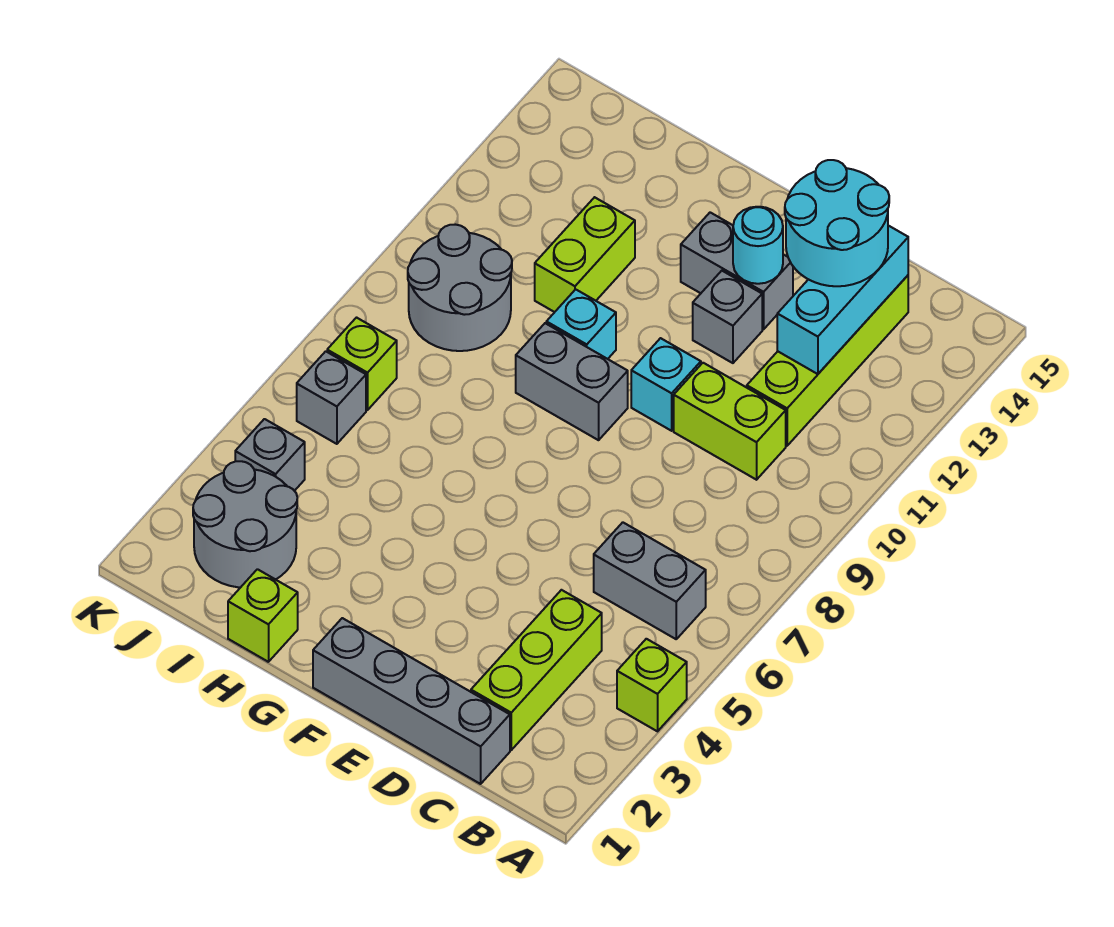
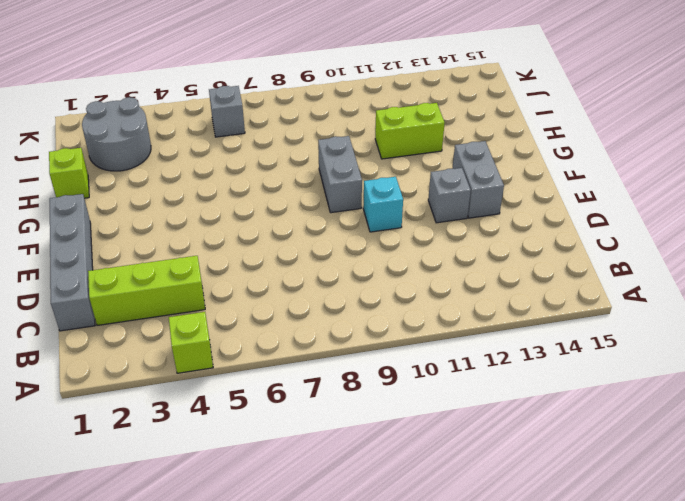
none -> grey 1x2 brick [594,522,706,639]
none -> lime 1x2 brick [674,363,786,480]
none -> lime 1x4 brick [747,276,908,446]

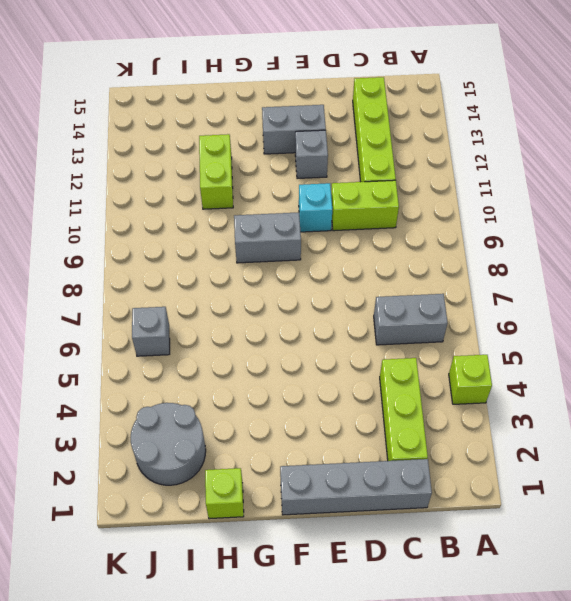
none -> cyan 1x1 brick [546,289,616,359]
none -> grey 2x2 round brick [408,225,512,351]
none -> grey 1x1 brick [235,419,305,491]

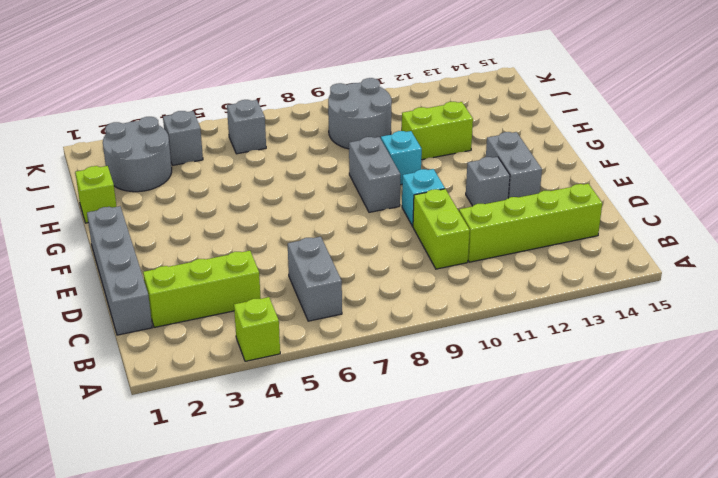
none -> lime 1x1 brick [327,318,397,410]
none -> cyan 1x3 brick [777,226,908,374]
none -> cyan 1x1 round brick [733,207,783,284]

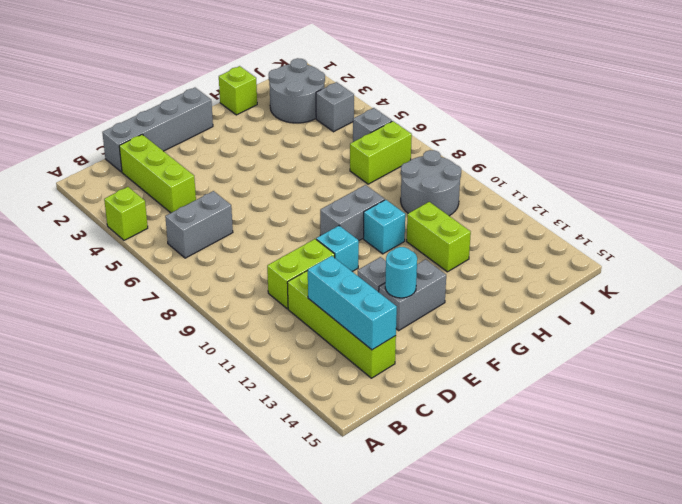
lime 1x2 brick [350,121,412,184] -> lime 1x1 brick [327,318,397,410]
none -> cyan 2x2 round brick [785,160,889,286]

